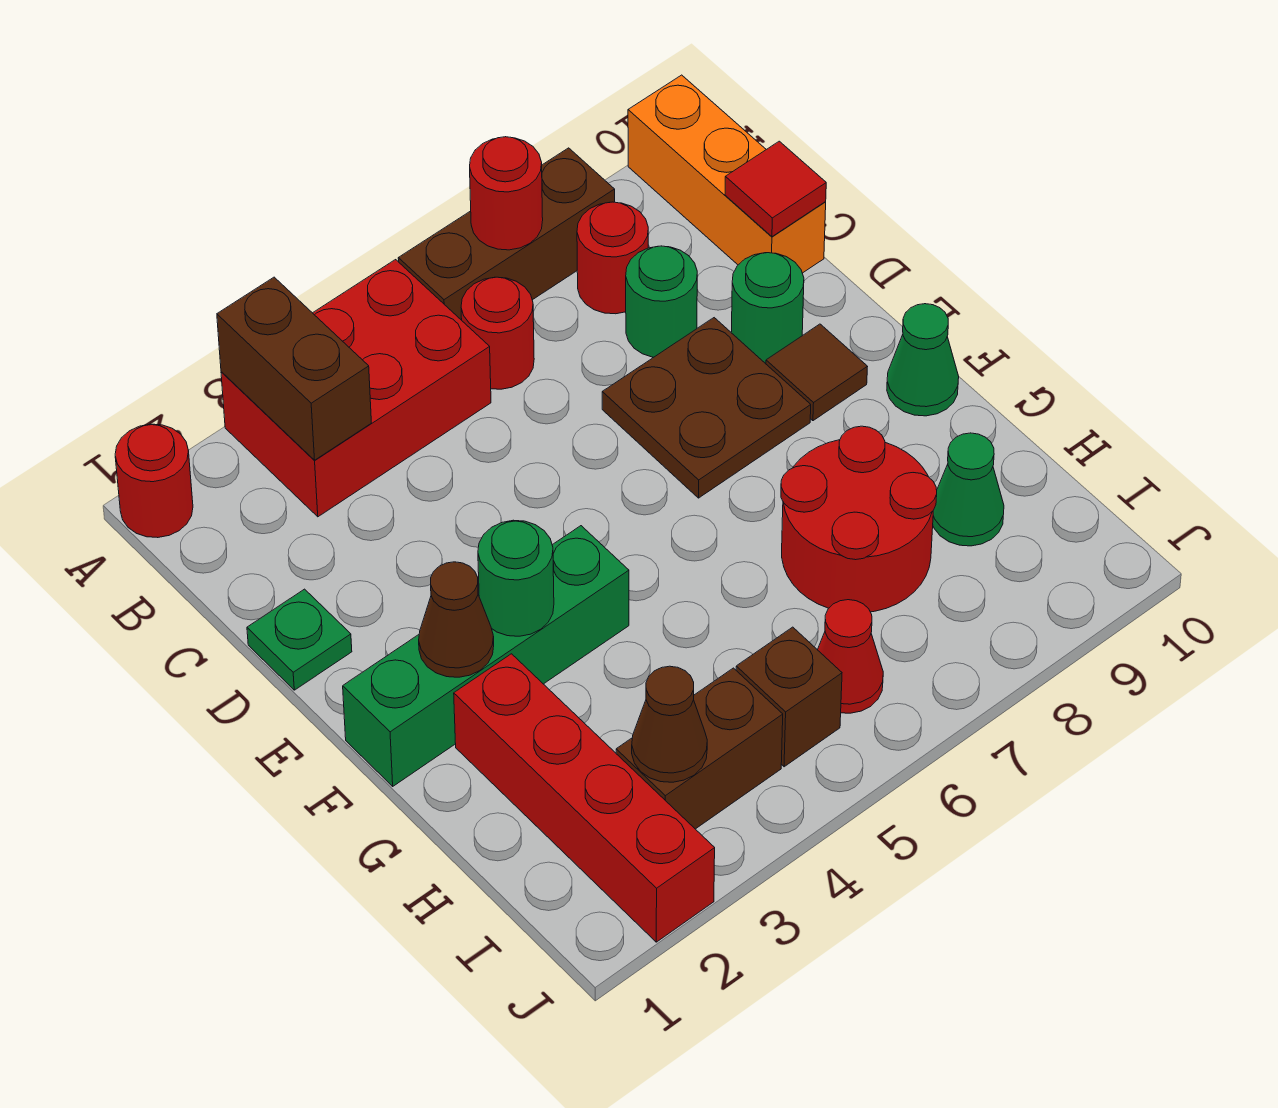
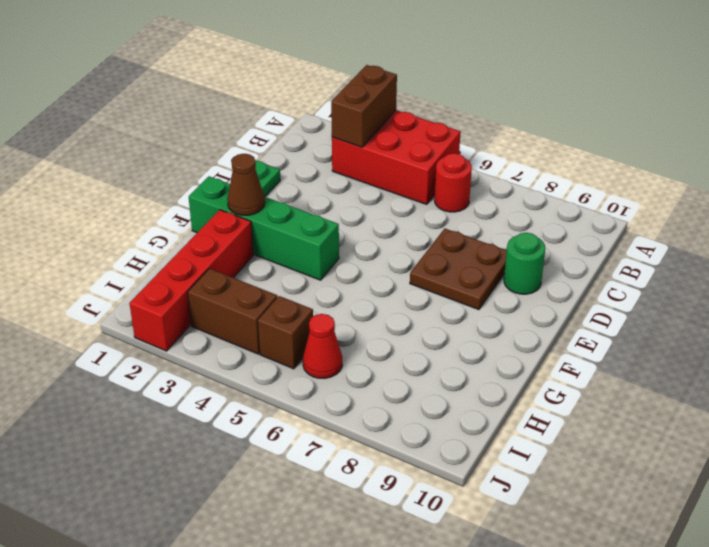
none -> red 1x1 round brick [115,424,193,538]
none -> brown 1x3 brick [398,148,615,320]
none -> orange 1x3 brick [628,75,826,273]

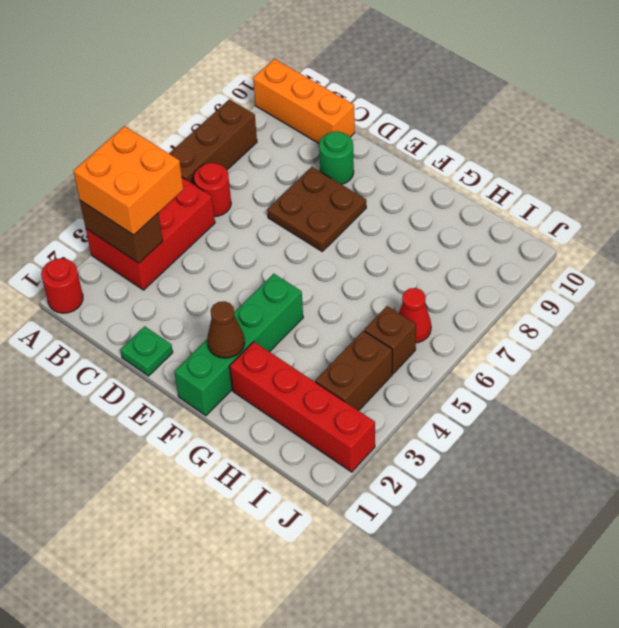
orange 2x2 brick [73,126,183,235] -> none
none -> red 1x1 round brick [577,202,648,314]
none -> green 1x1 round brick [626,246,697,357]
none -> brown 1x1 tile [766,324,868,421]

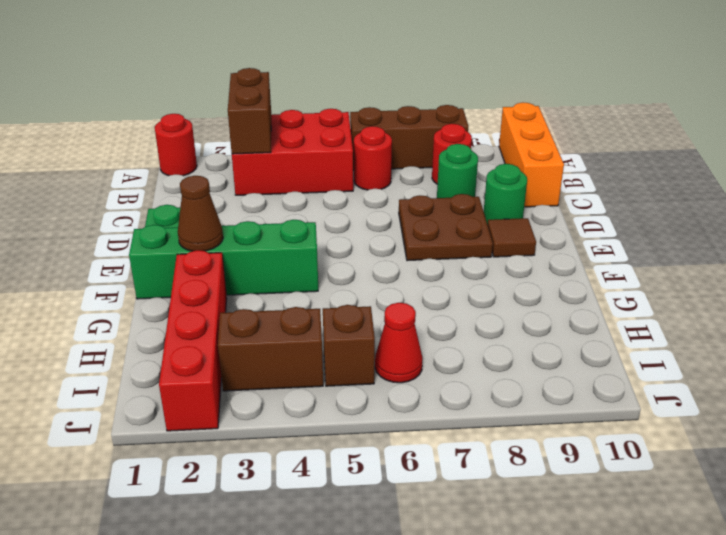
none -> green 1x1 cone [887,304,959,416]
none -> red 2x2 round brick [781,426,937,612]
none -> green 1x1 cone [933,433,1004,546]

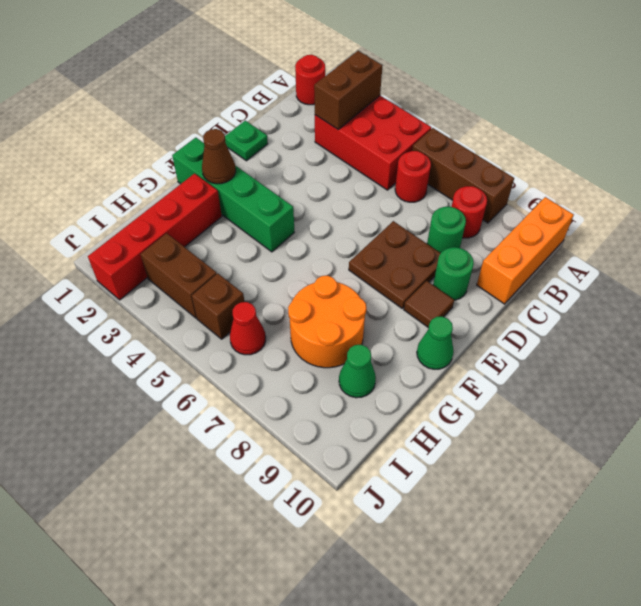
orange 2x2 round brick [288,276,366,368] -> red 2x2 round brick [781,426,937,612]
none -> red 1x1 round brick [470,137,543,250]
none -> red 1x1 tile [725,141,826,237]
none -> green 1x1 round brick [478,520,554,636]

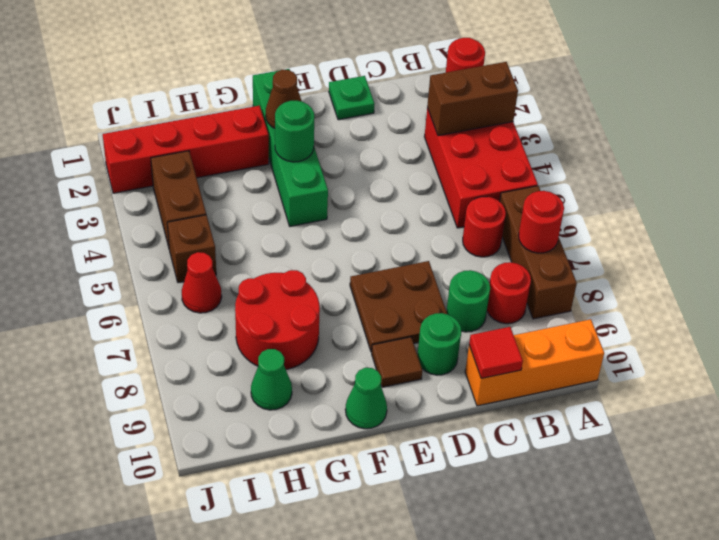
none -> brown 1x1 cone [632,666,707,782]

